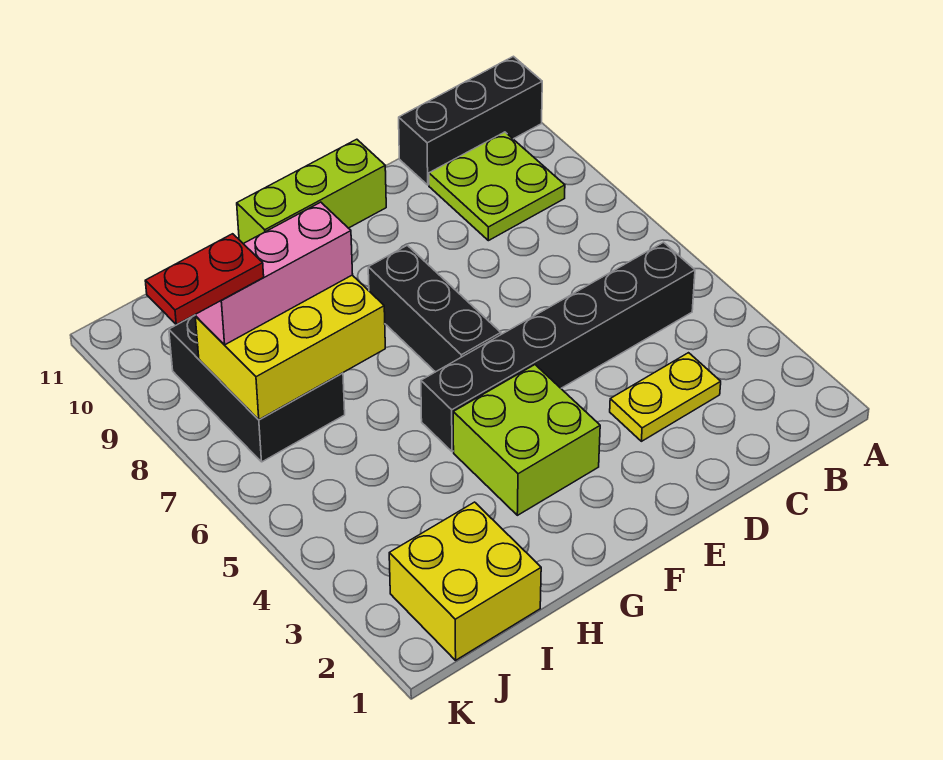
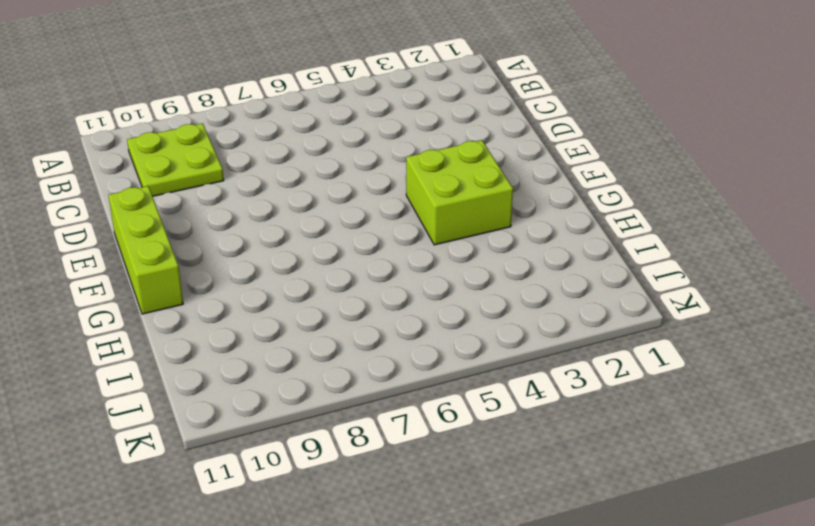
none -> black 1x3 brick [399,56,542,185]
none -> black 1x6 brick [421,242,695,452]
none -> yellow 1x2 plate [610,353,721,441]

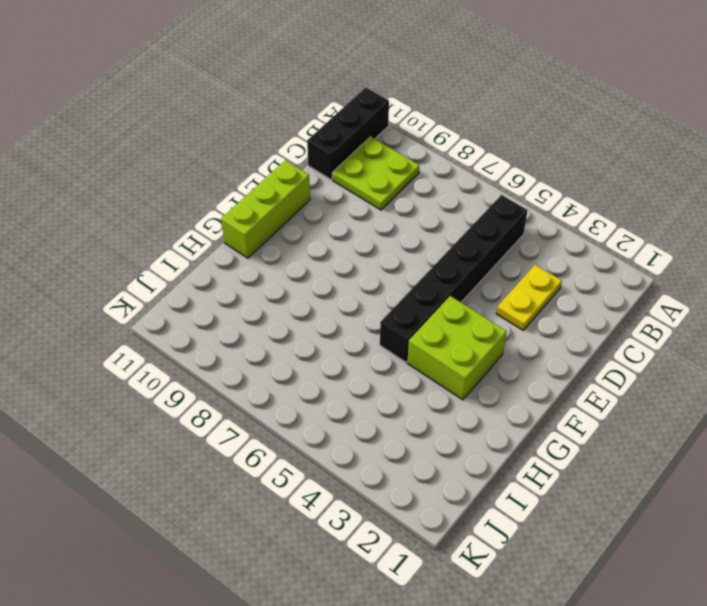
none -> black 1x3 brick [368,245,501,372]
none -> yellow 2x2 brick [389,502,541,660]
none -> black 2x3 brick [169,315,345,462]

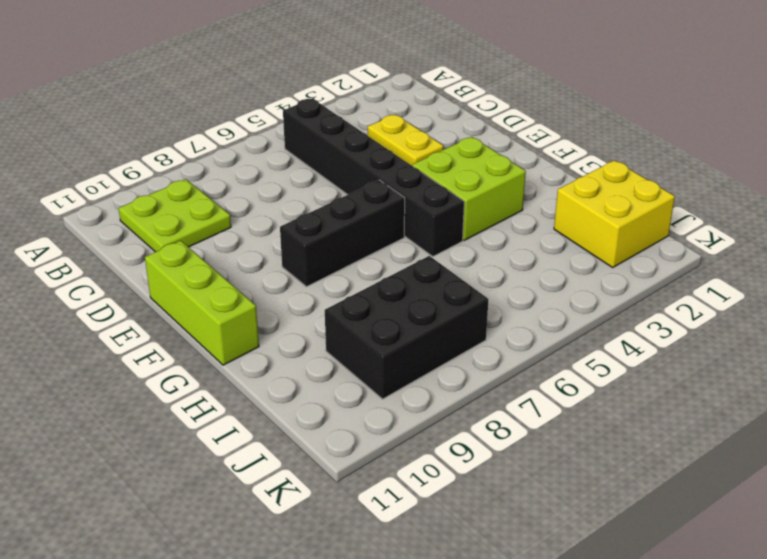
none -> black 1x3 brick [399,56,542,185]
none -> yellow 2x3 brick [195,275,385,420]
none -> pink 1x3 brick [195,202,353,345]

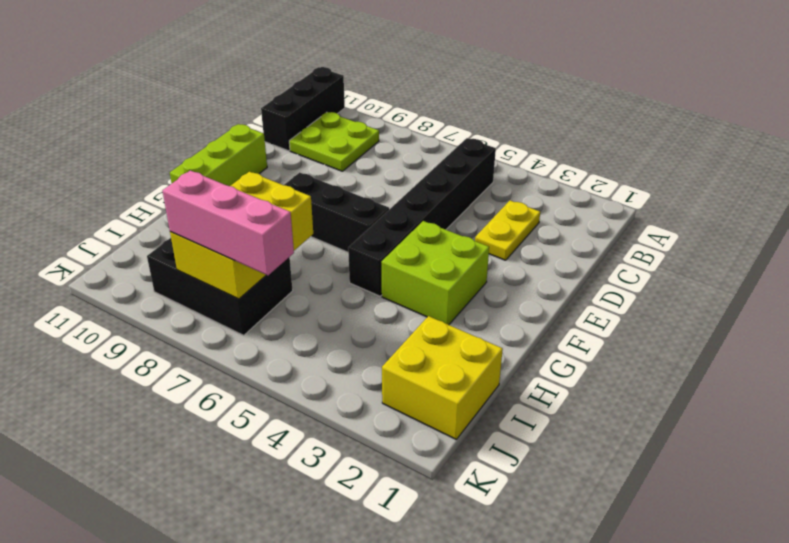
pink 1x3 brick [163,171,294,275] -> pink 1x3 brick turned to [195,202,353,345]
none -> red 1x2 plate [145,234,264,324]

